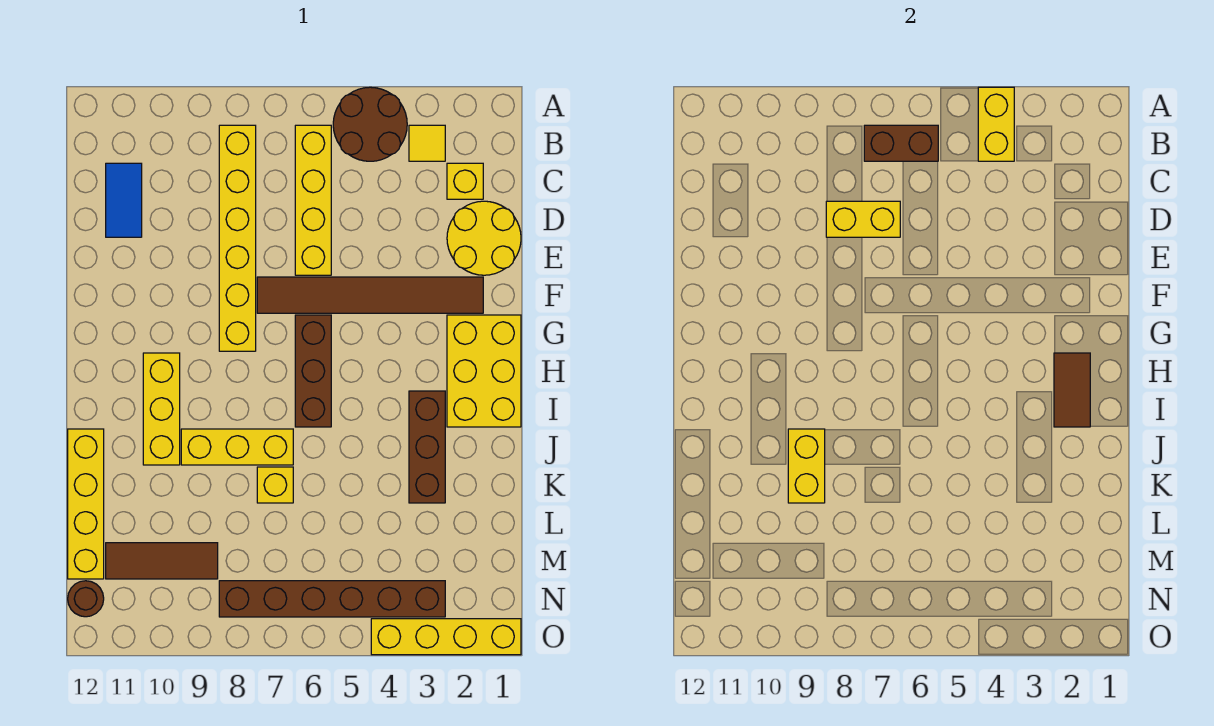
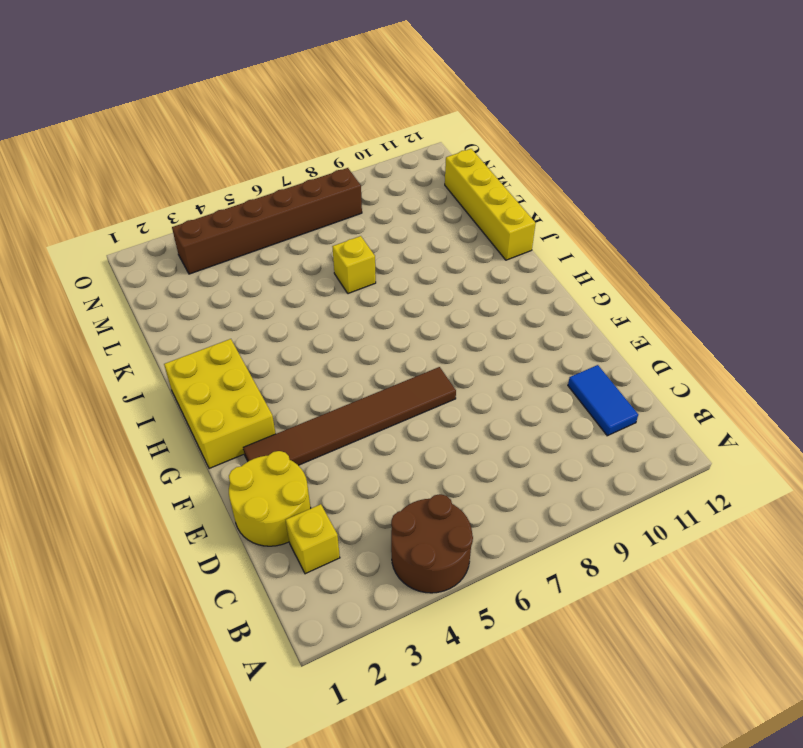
none -> yellow 1x1 tile [409,125,445,161]
none -> yellow 1x4 brick [295,125,331,275]
none -> yellow 1x6 brick [219,125,256,351]

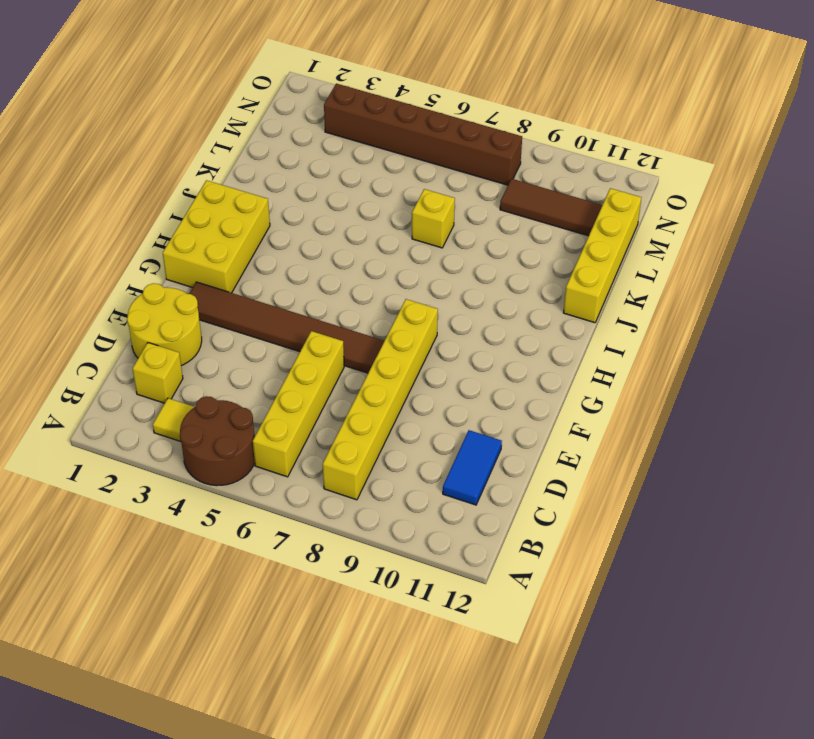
none -> brown 1x3 brick [295,315,331,427]
none -> yellow 1x3 brick [143,353,180,465]
none -> brown 1x3 brick [409,391,445,503]

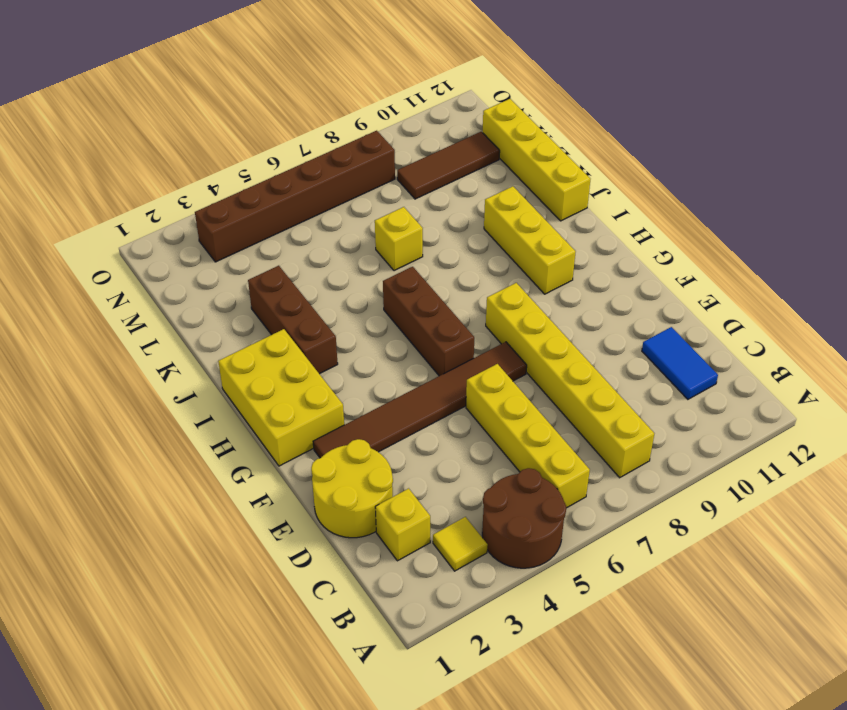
none -> yellow 1x3 brick [181,429,293,465]
none -> brown 1x1 round brick [68,581,104,617]
none -> yellow 1x4 brick [371,619,521,655]

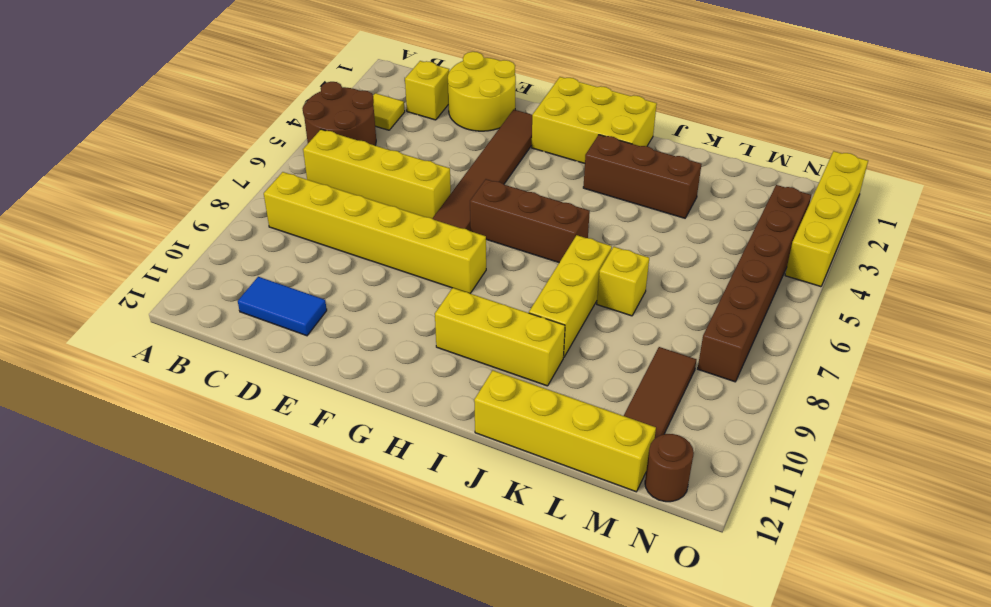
none -> yellow 1x2 brick [978,87,1014,161]
none -> brown 1x2 brick [864,125,938,161]
none -> yellow 1x2 brick [826,201,900,237]

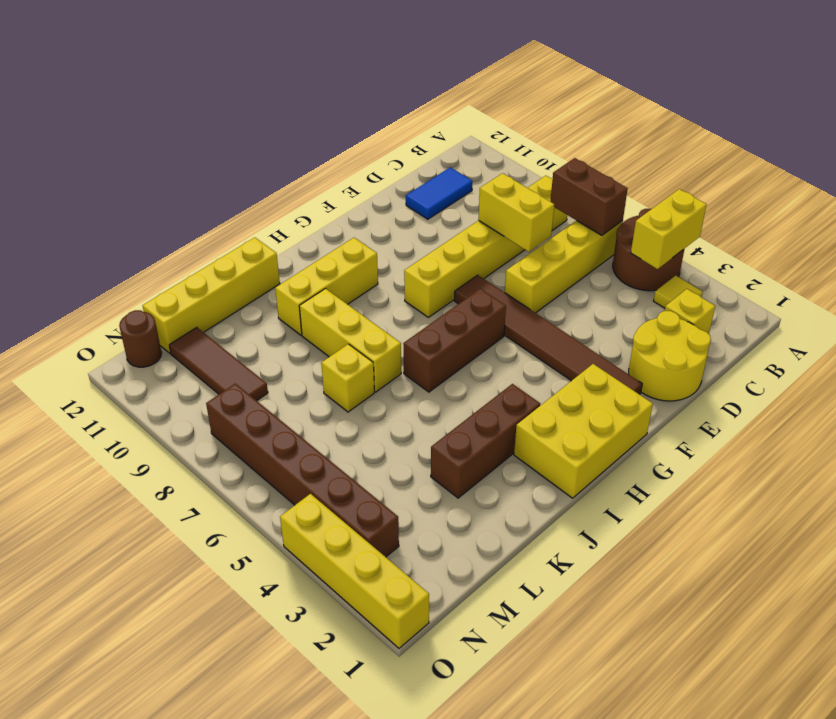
none -> brown 1x2 tile [1054,353,1090,427]
none -> yellow 1x2 brick [788,429,825,503]

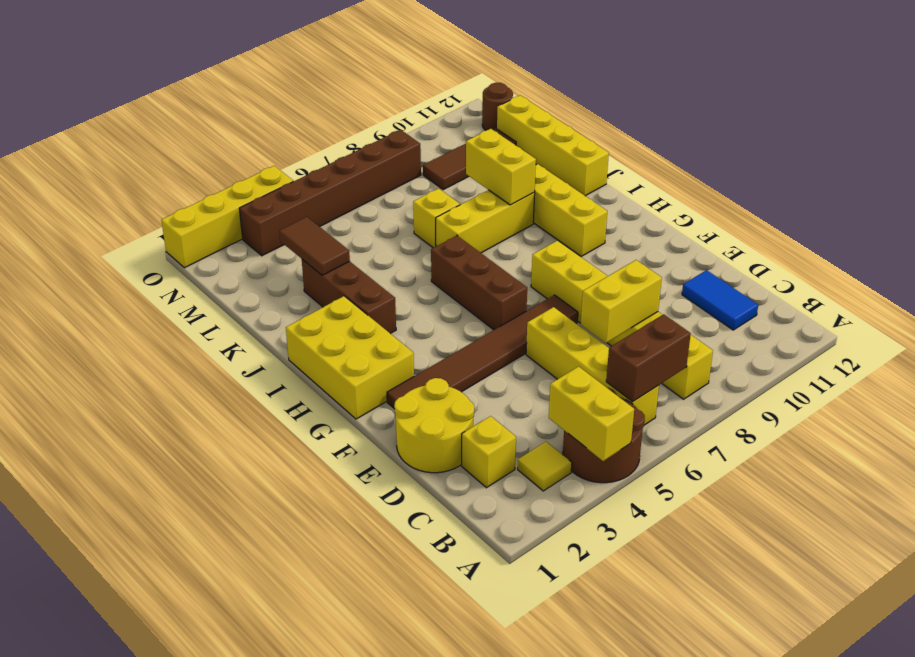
brown 1x2 tile [279,217,350,275] -> brown 1x2 tile moved to [1054,353,1090,427]

